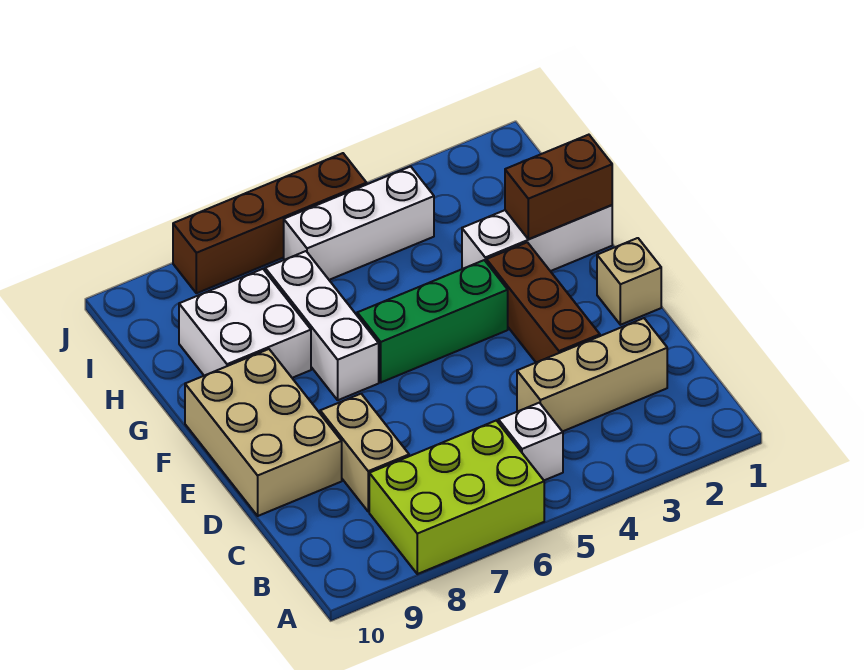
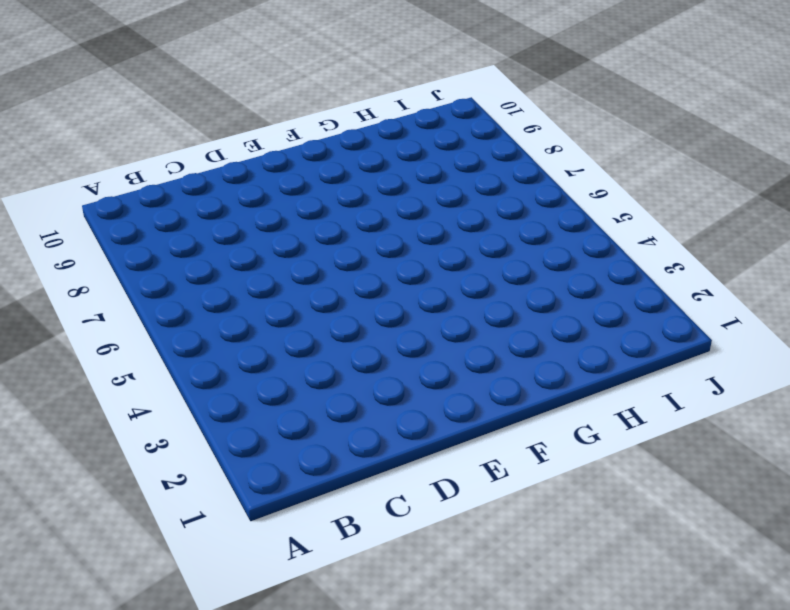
none -> lime 2x3 brick [369,420,544,574]
none -> white 1x1 brick [499,403,563,480]
none -> tan 1x3 brick [517,318,667,432]

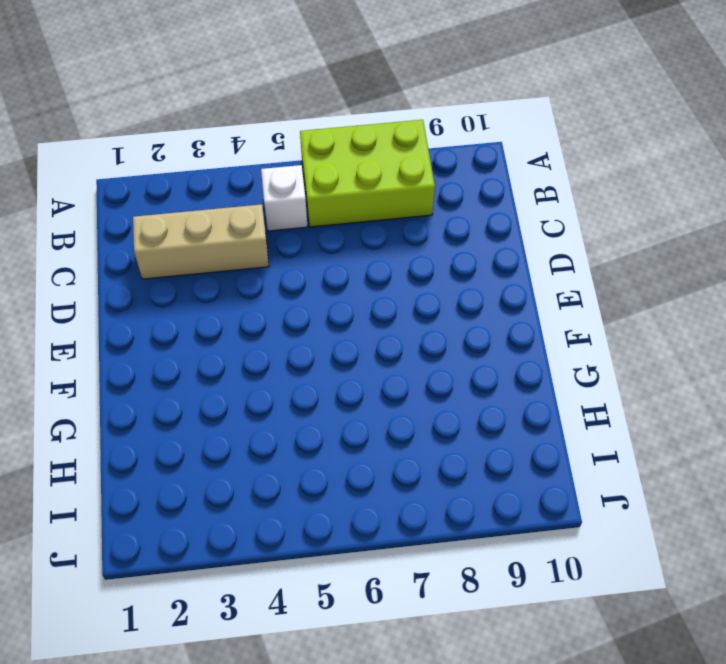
none -> tan 1x2 brick [320,394,409,512]
none -> brown 1x3 brick [486,242,600,362]
none -> tan 2x3 brick [185,349,342,516]

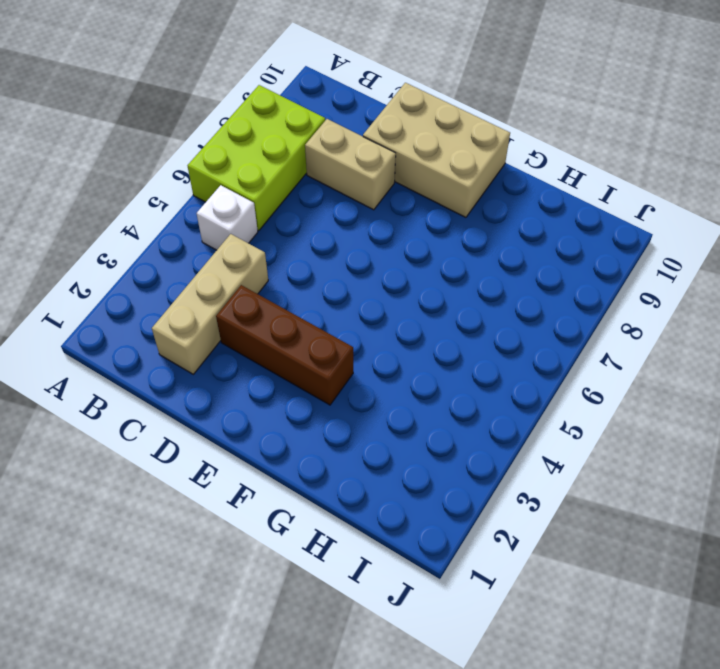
none -> tan 1x1 brick [597,238,661,325]
none -> green 1x3 brick [357,260,508,382]
none -> white 1x3 brick [265,251,379,400]

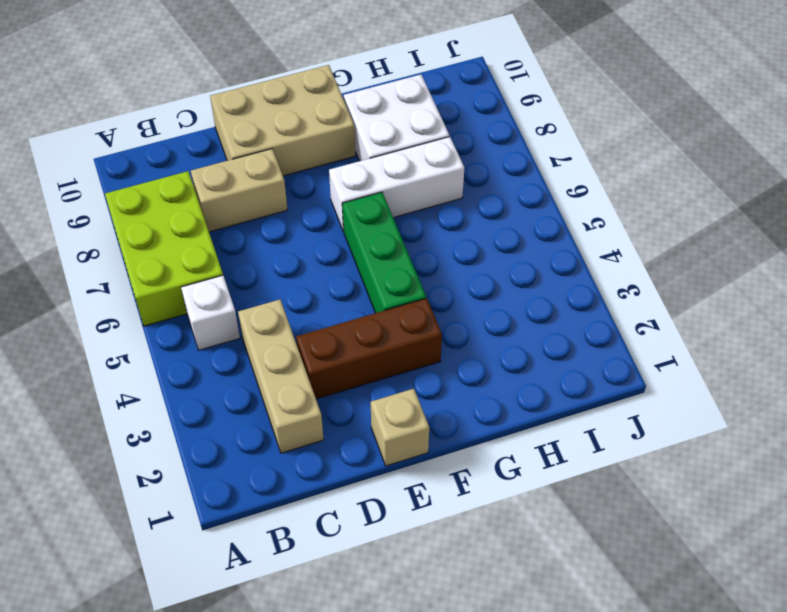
none -> white 1x3 brick [462,205,612,271]
none -> white 1x3 brick [284,166,434,280]
none -> brown 1x4 brick [173,153,367,293]

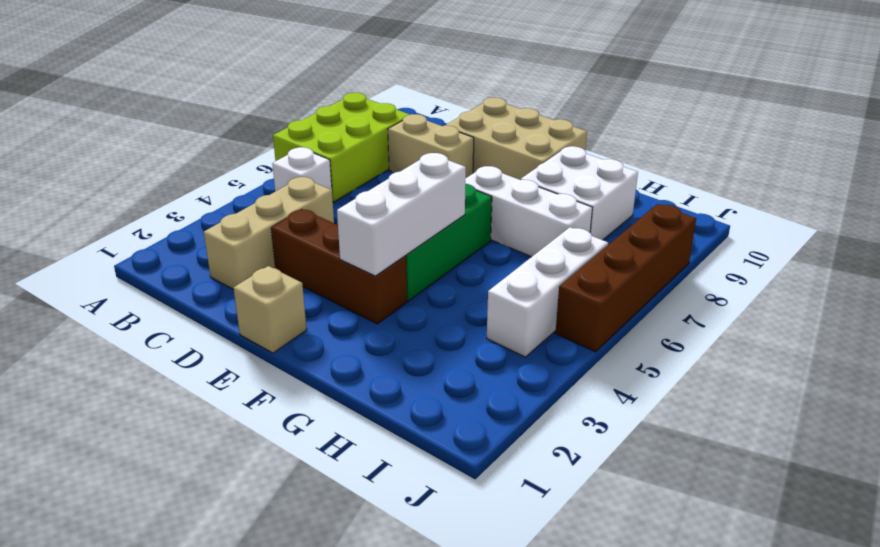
white 1x3 brick [337,153,466,276] -> white 1x3 brick moved to [462,205,612,271]
none -> brown 1x2 brick [505,135,612,239]

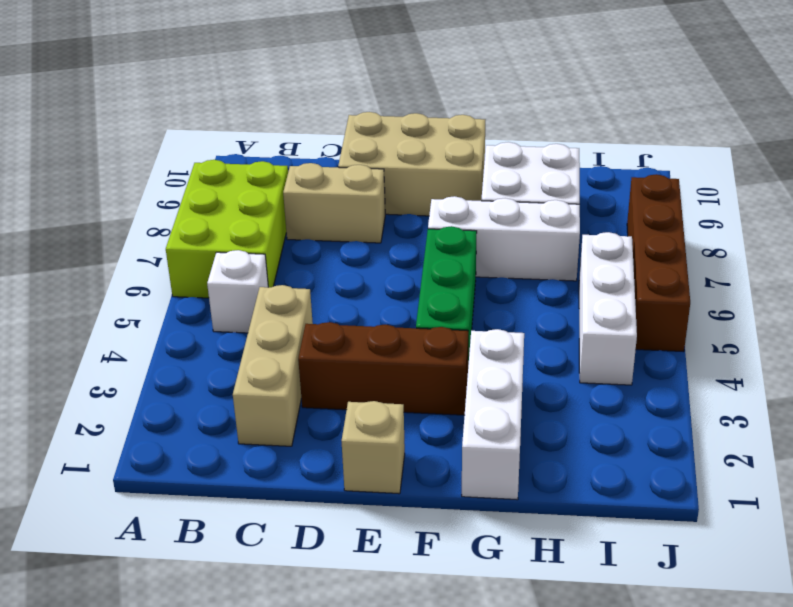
none -> brown 1x2 brick [505,135,612,239]

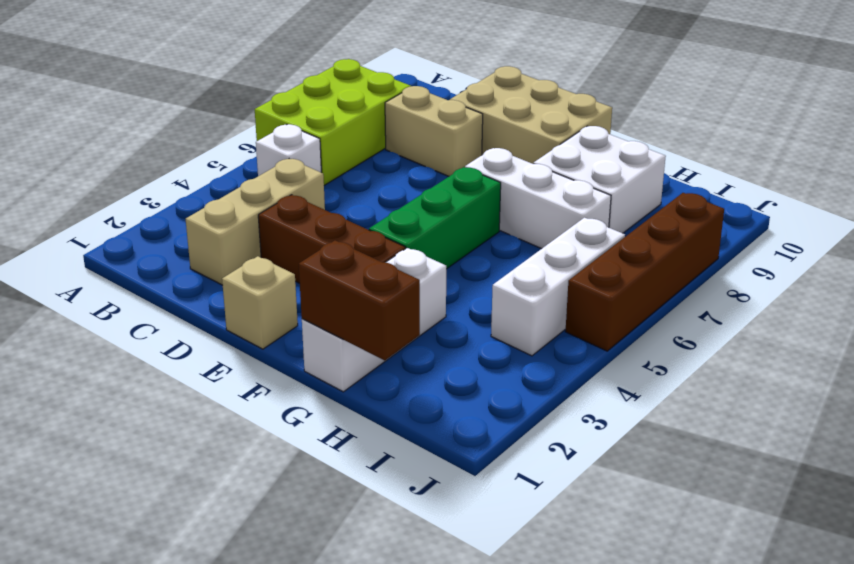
brown 1x2 brick [299,240,420,360] -> brown 1x2 brick turned to [505,135,612,239]

